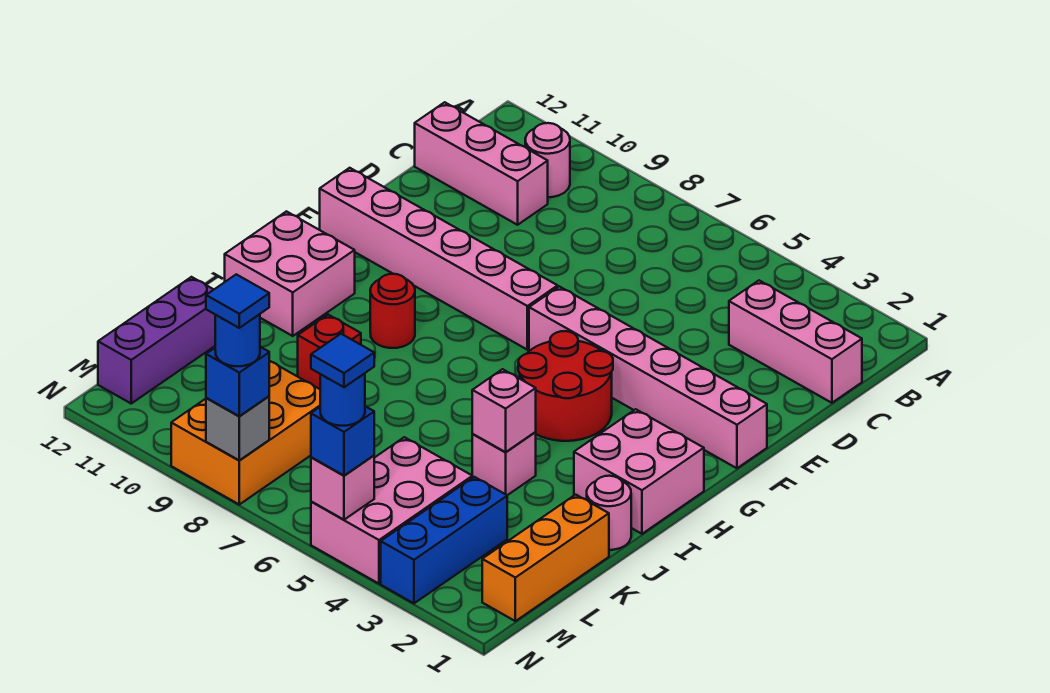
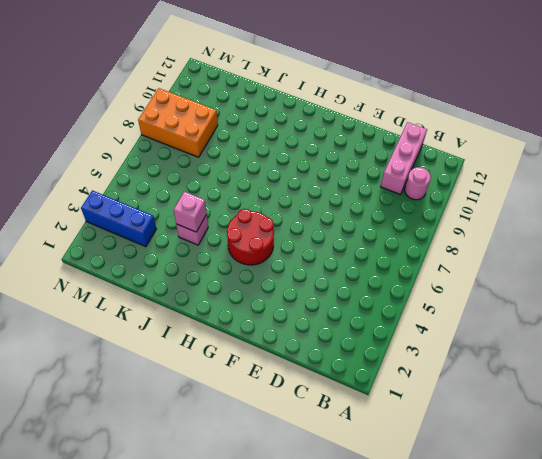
none -> pink 1x3 brick [729,280,862,403]
none -> pink 1x6 brick [529,286,767,468]
none -> pink 1x6 brick [320,168,558,350]

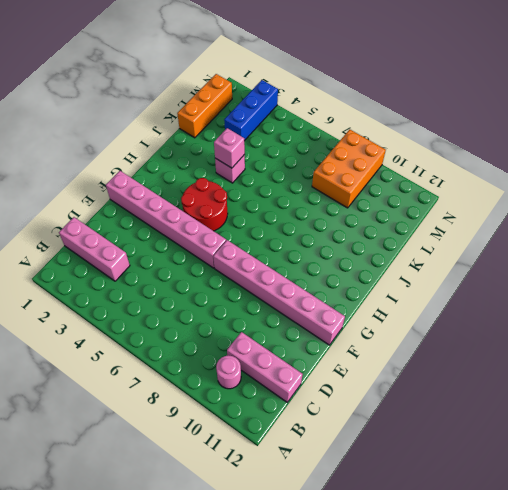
none -> pink 2x2 brick [574,409,704,534]
none -> red 1x1 round brick [370,274,415,348]
none -> pink 2x2 brick [225,211,355,336]

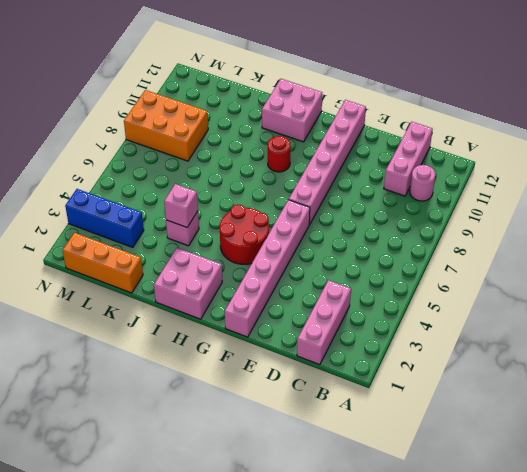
none -> pink 1x1 round brick [587,476,631,550]
none -> red 1x1 brick [298,315,361,389]
none -> purple 1x3 brick [98,277,215,403]

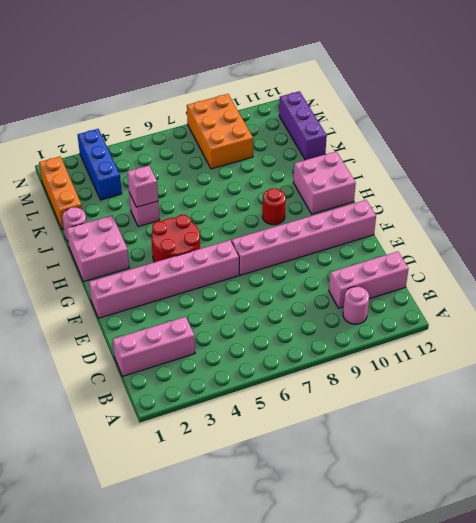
none -> red 1x1 brick [298,315,361,389]
none -> pink 2x3 brick [311,437,472,584]
none -> pink 1x1 brick [311,456,374,520]

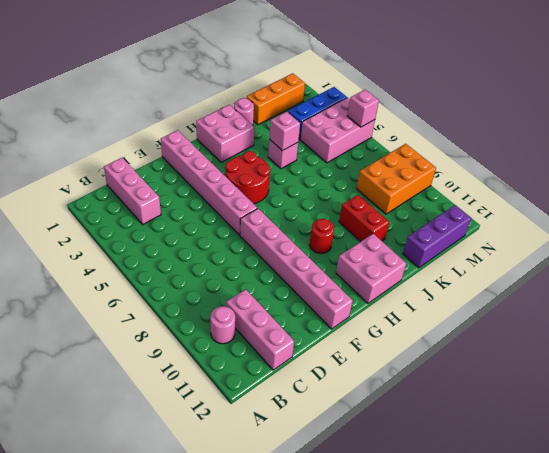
red 1x2 brick [339,195,389,242] -> red 1x1 brick [298,315,361,389]
none -> grey 1x1 brick [206,396,269,460]
none -> blue 1x1 brick [311,406,374,476]
none -> blue 1x1 brick [206,347,269,416]

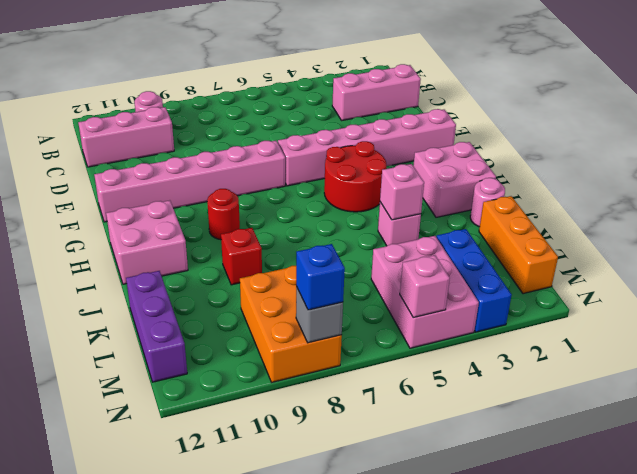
none -> blue 1x1 brick [311,406,374,476]
none -> blue 1x1 round brick [320,373,365,426]
none -> blue 1x1 round brick [215,314,260,366]

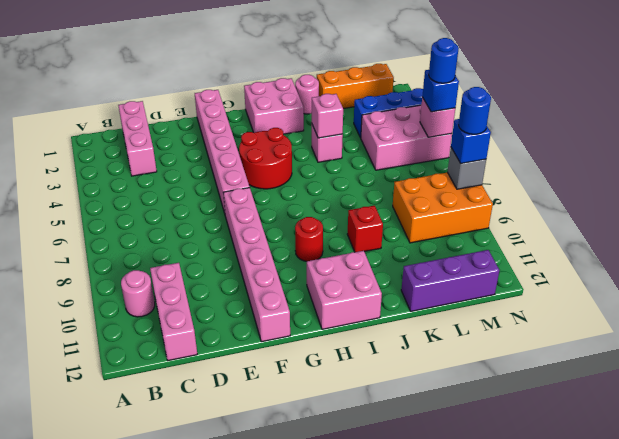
none -> blue 1x1 tile [311,334,374,387]
none -> blue 1x1 tile [206,274,269,328]

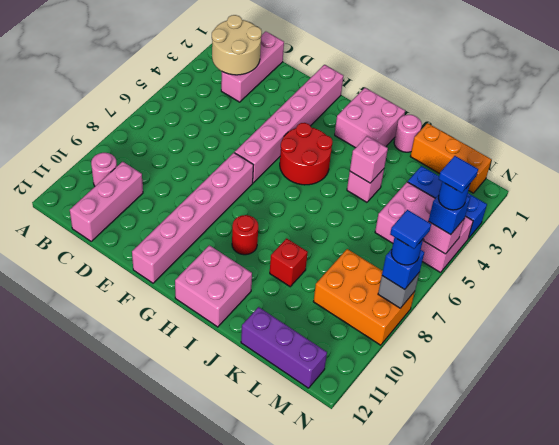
tan 2x2 round brick [212,15,262,75] -> none

